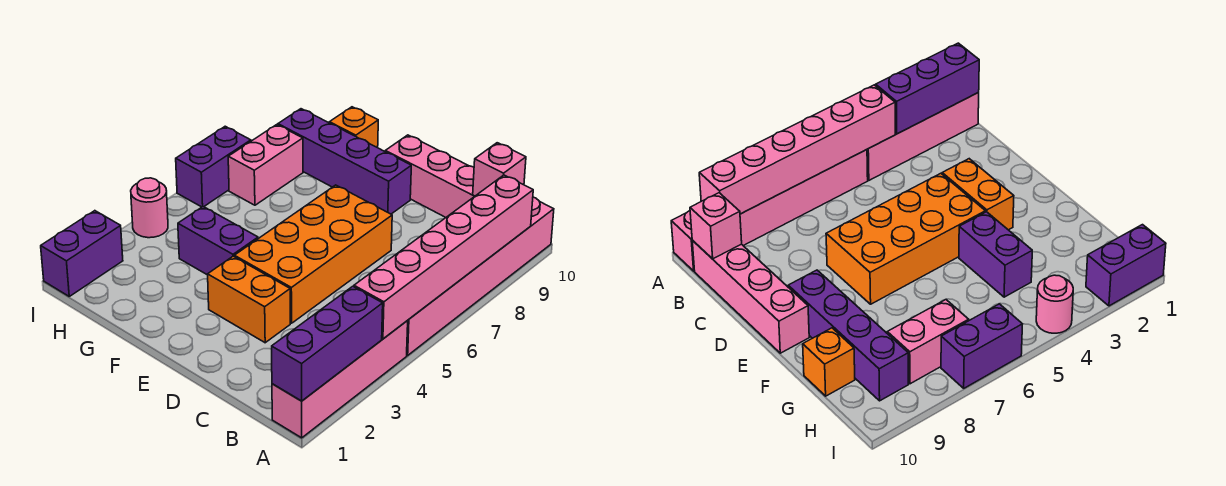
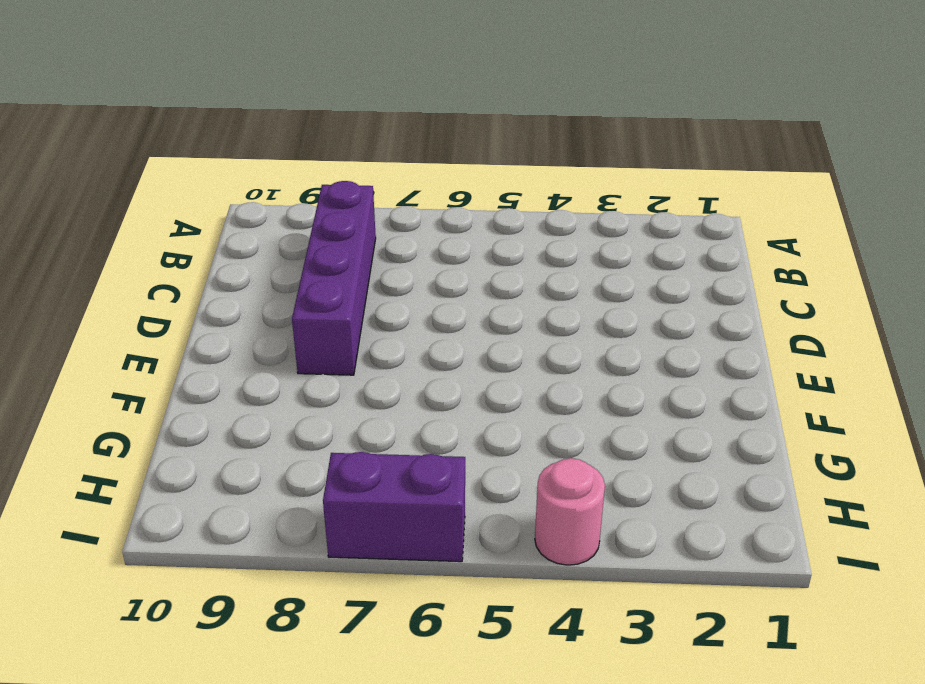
purple 1x4 brick [292,181,376,375] -> purple 1x4 brick moved to [278,109,411,214]
none -> pink 1x4 brick [272,321,408,438]
none -> pink 1x6 brick [407,197,554,355]
none -> pink 1x4 brick [385,135,474,217]

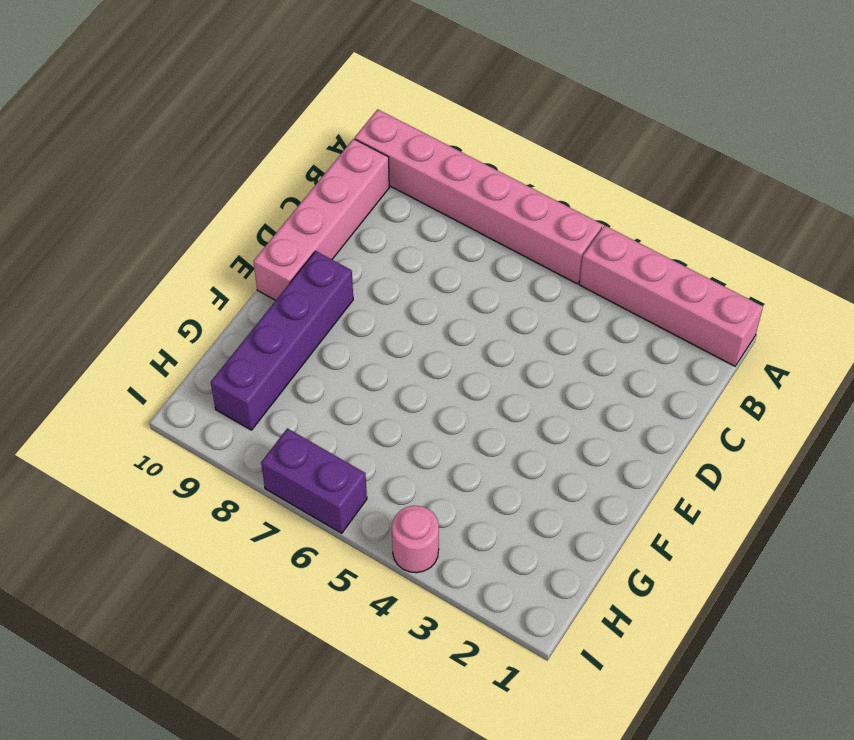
none -> orange 1x2 brick [208,256,290,343]
none -> orange 2x4 brick [234,185,392,323]
none -> purple 1x2 brick [178,207,258,275]

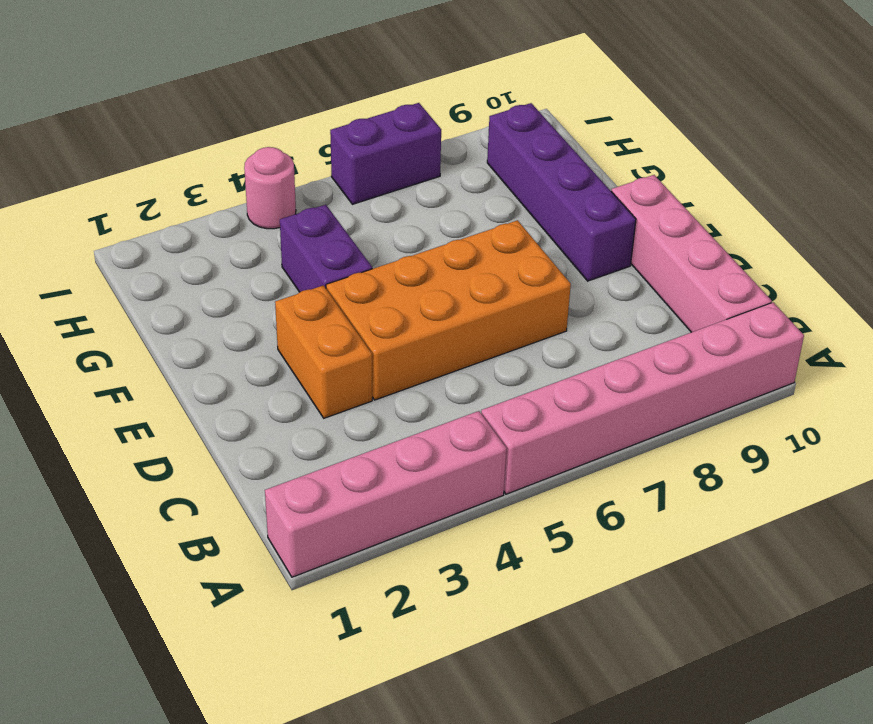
none -> orange 1x1 brick [329,107,378,148]
none -> pink 1x2 brick [228,125,303,205]
none -> purple 1x2 brick [41,211,123,296]

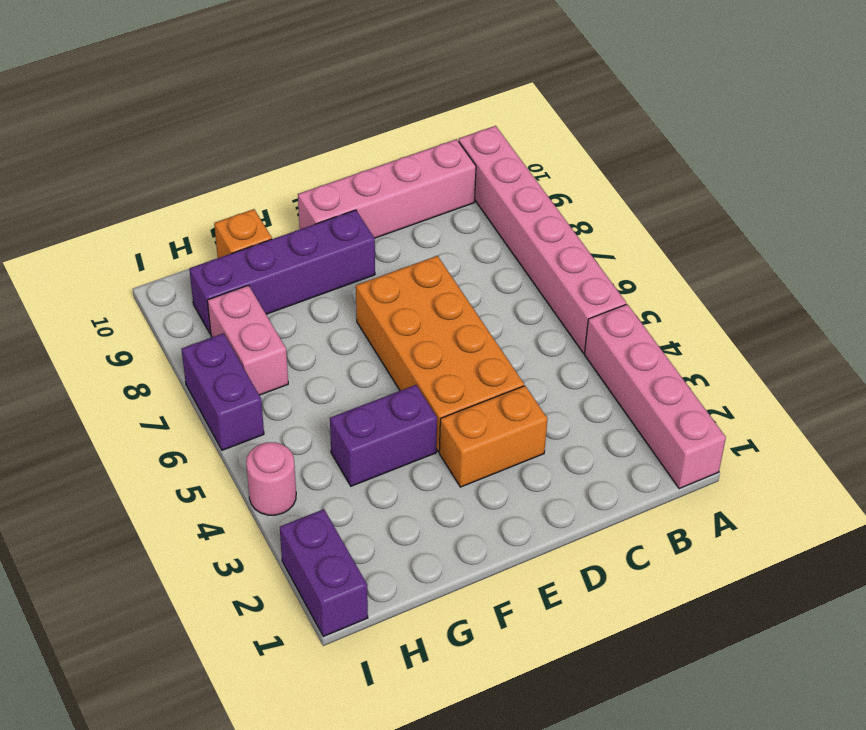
none -> purple 1x3 brick [272,286,383,401]
none -> pink 1x6 brick [354,175,533,339]
none -> pink 1x1 brick [473,143,526,196]

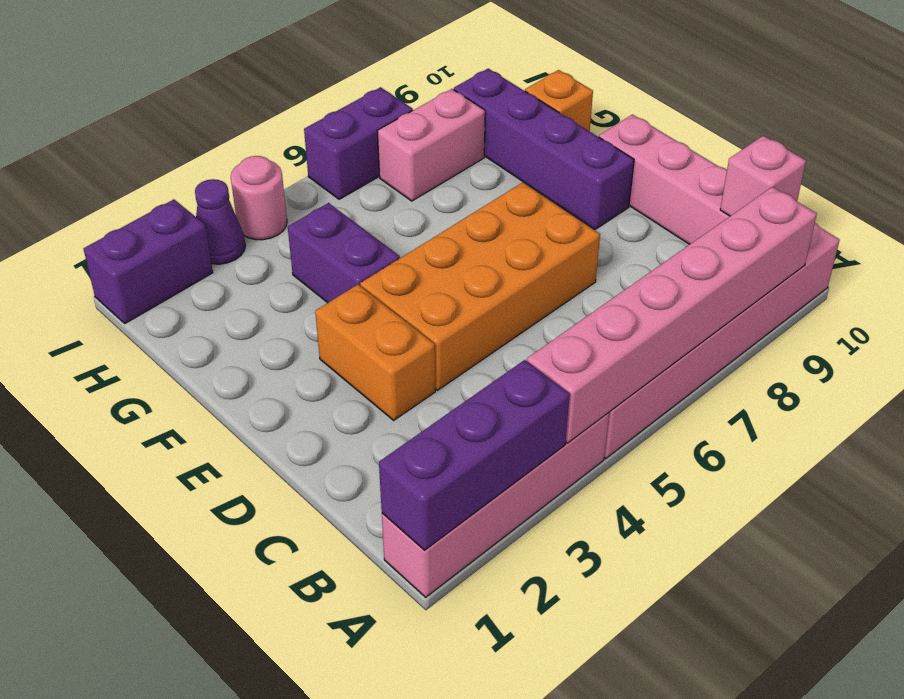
purple 1x1 cone [195,179,245,264] -> none

